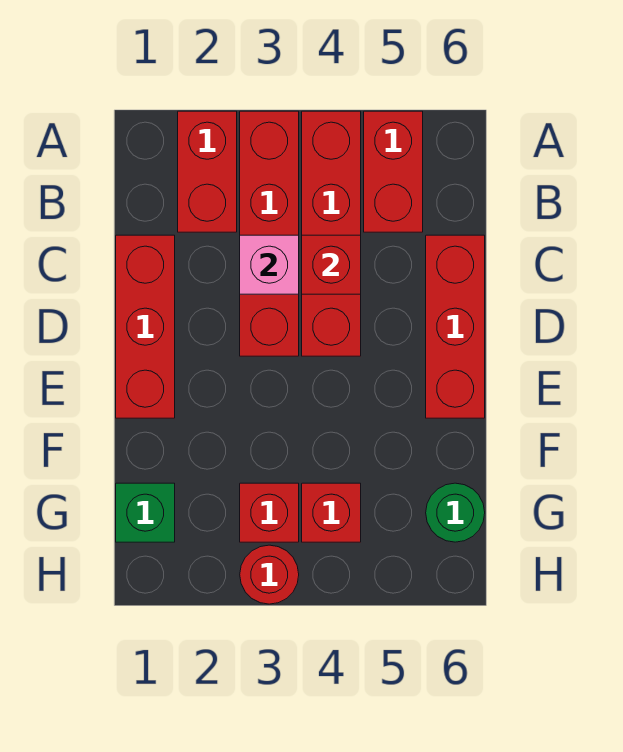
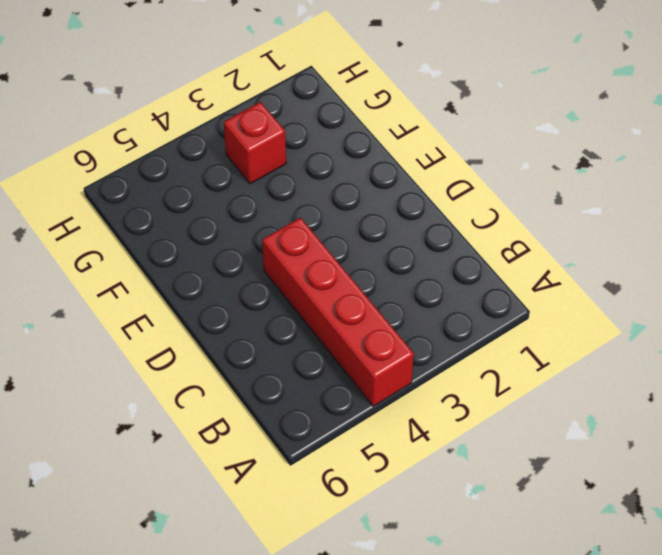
none -> red 1x2 brick [178,111,237,232]
none -> red 1x4 brick [240,111,299,356]
none -> red 1x2 brick [364,111,423,232]

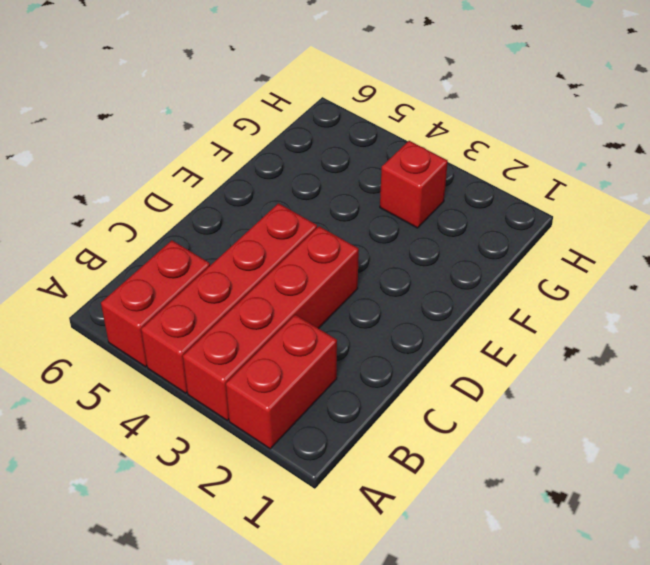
none -> red 1x3 brick [116,235,175,418]
none -> red 1x3 brick [426,235,485,418]
none -> green 1x1 brick [116,483,175,542]

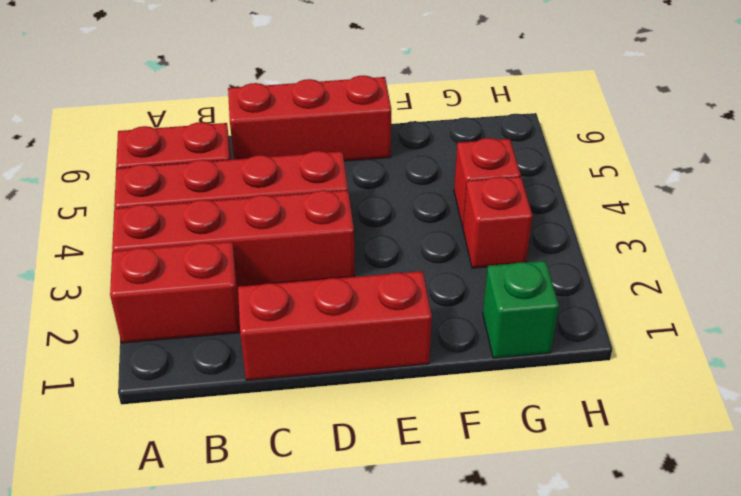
none -> green 1x1 round brick [426,483,485,542]
none -> red 1x1 round brick [240,545,299,604]
none -> pink 1x1 brick [240,235,299,294]

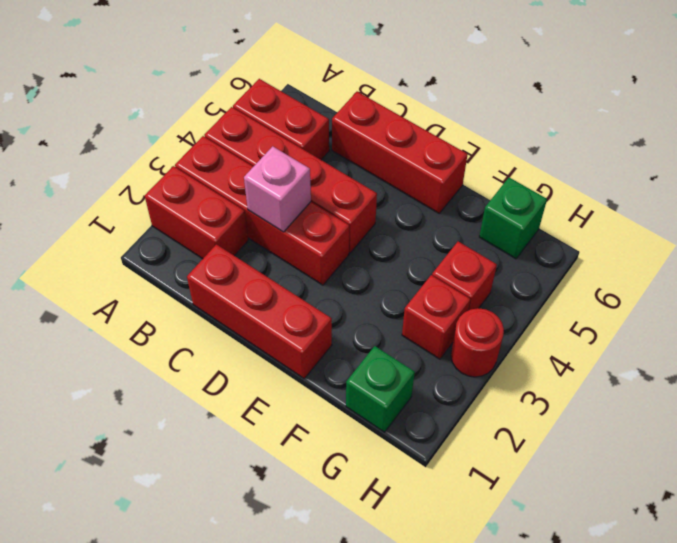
green 1x1 brick [479,178,547,259] -> green 1x1 round brick [426,483,485,542]
none -> red 1x1 brick [302,235,361,294]

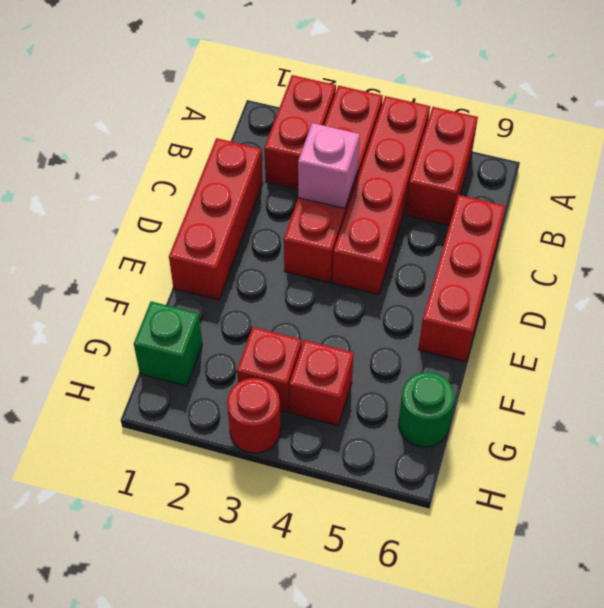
none -> red 1x1 brick [302,235,361,294]

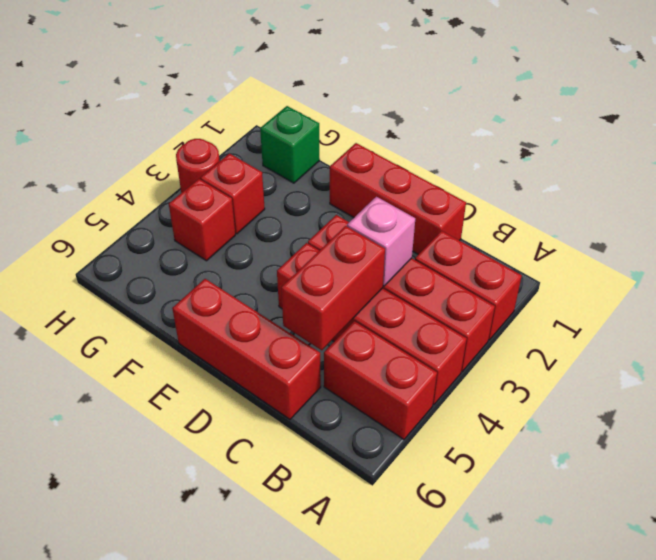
red 1x2 brick [281,226,385,350] -> red 1x1 brick [302,235,361,294]
none -> green 1x1 round brick [426,483,485,542]

